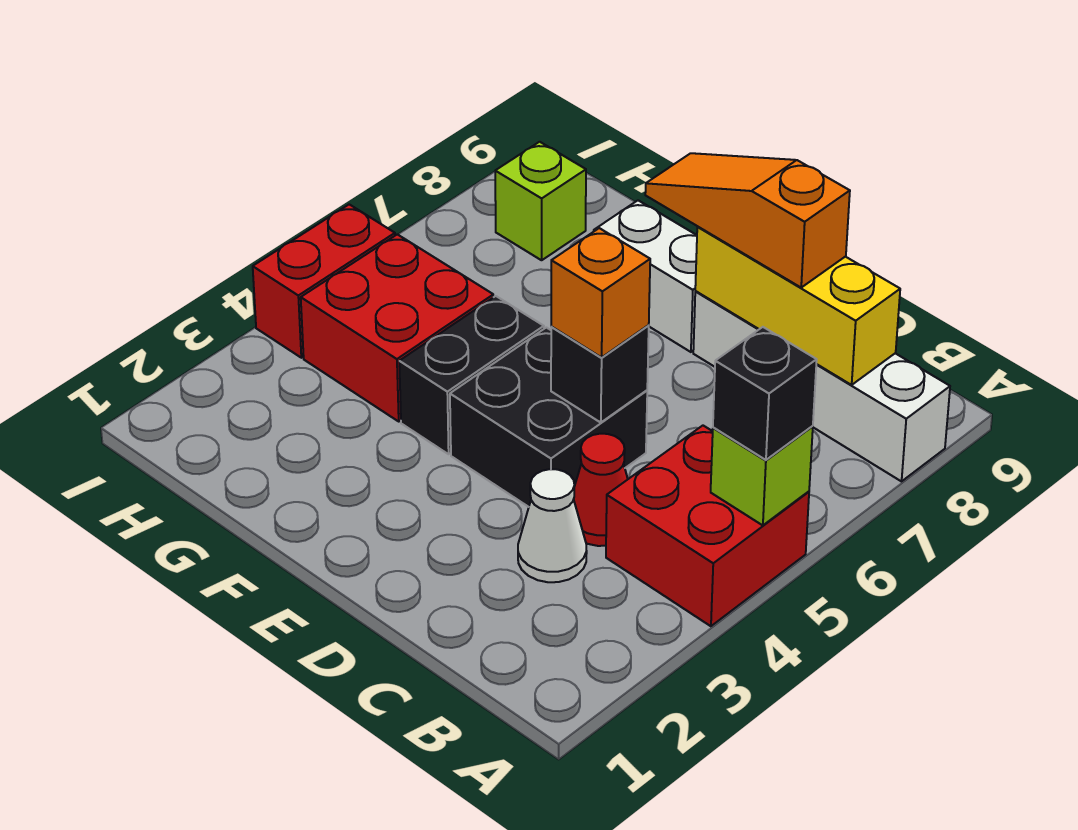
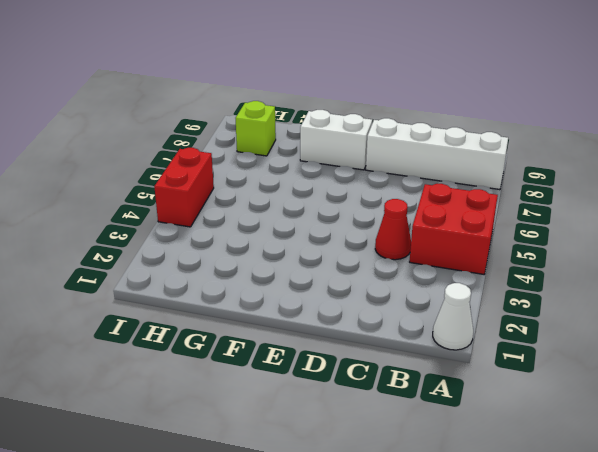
white 1x1 cone [433,283,473,350] -> white 1x1 cone moved to [518,469,587,582]
none -> black 2x2 brick [450,328,647,507]
none -> black 1x2 brick [399,296,544,454]
none -> red 2x2 brick [301,234,493,421]

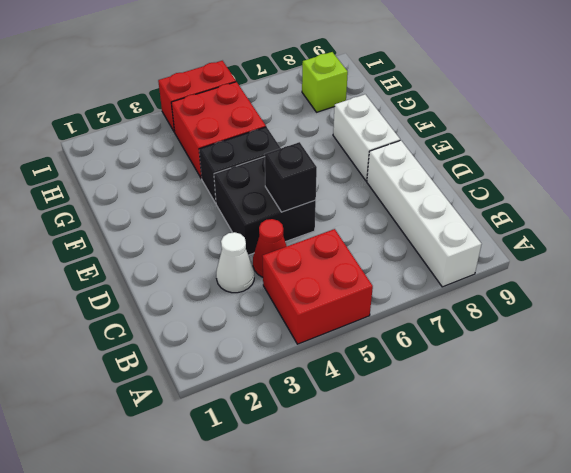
none -> lime 1x1 brick [711,426,813,525]
none -> yellow 1x3 brick [695,227,900,385]
none -> black 1x1 brick [713,327,817,460]

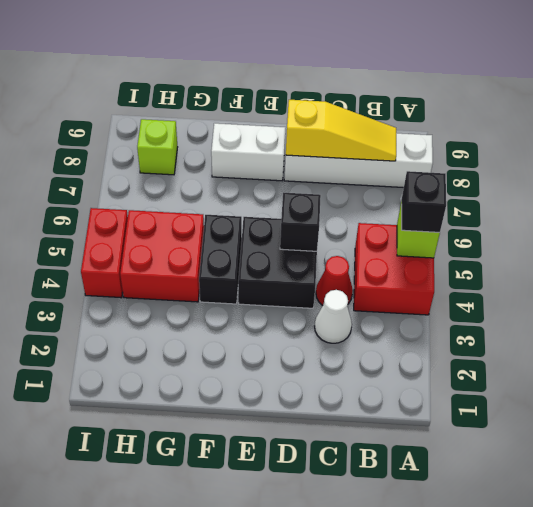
yellow 1x3 slope [286,100,396,161] -> yellow 1x3 brick [695,227,900,385]
none -> orange 1x3 slope [645,153,850,287]
none -> orange 1x1 brick [551,228,650,357]

